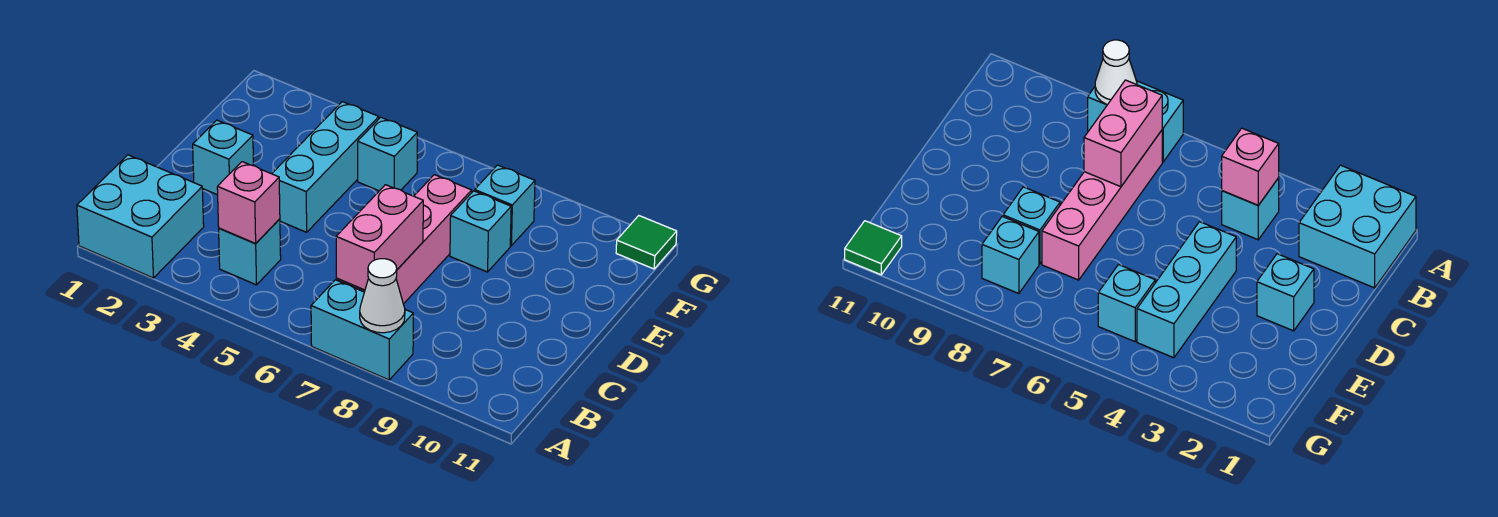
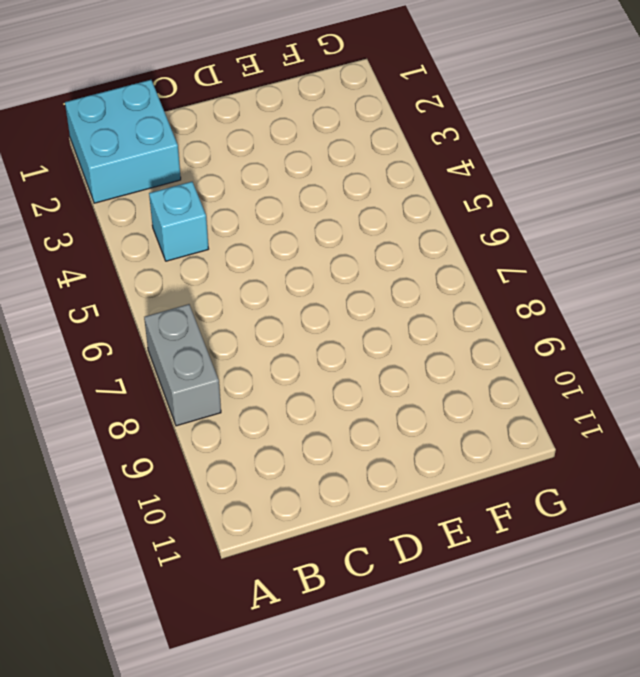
grey 1x2 brick [144,304,221,426] -> cyan 1x2 brick [311,280,413,380]
none -> pink 1x4 brick [336,175,472,304]
none -> cyan 1x1 brick [193,120,254,195]
none -> cyan 1x3 brick [272,102,379,232]

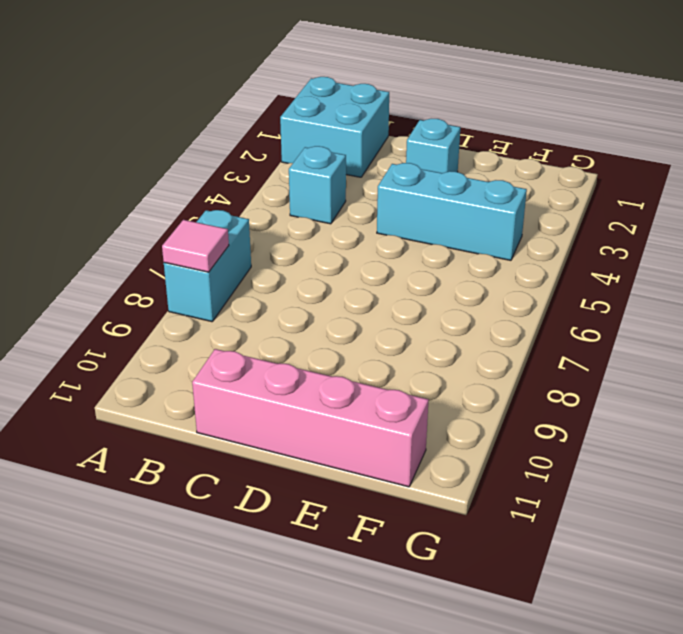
pink 1x1 tile [162,220,229,272] -> white 1x1 cone [360,259,405,333]
pink 1x4 brick [192,349,429,487] -> pink 1x4 brick moved to [336,175,472,304]
none -> cyan 1x1 brick [450,191,511,272]
none -> cyan 1x1 brick [358,117,417,191]
none -> cyan 1x1 brick [475,165,535,246]

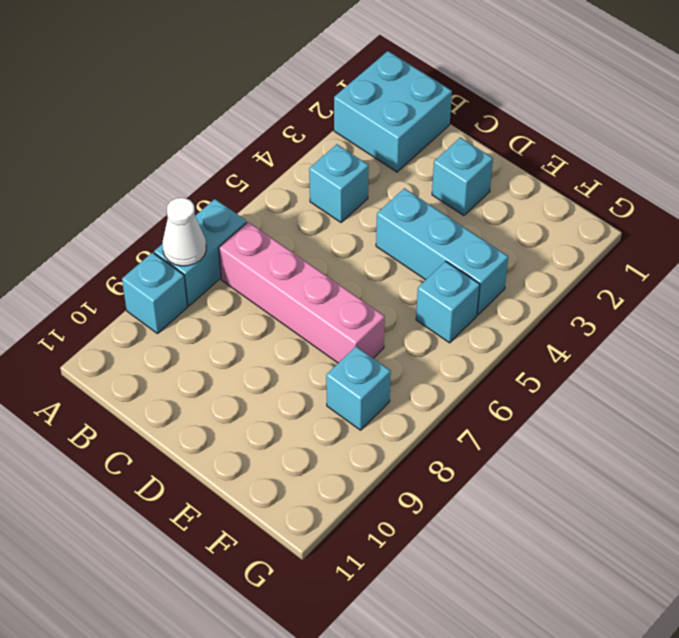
cyan 1x1 brick [122,253,187,334] -> cyan 1x1 brick moved to [450,191,511,272]
none -> green 1x1 tile [616,216,677,269]
none -> pink 1x1 brick [217,162,280,243]
none -> pink 1x2 brick [336,185,423,290]

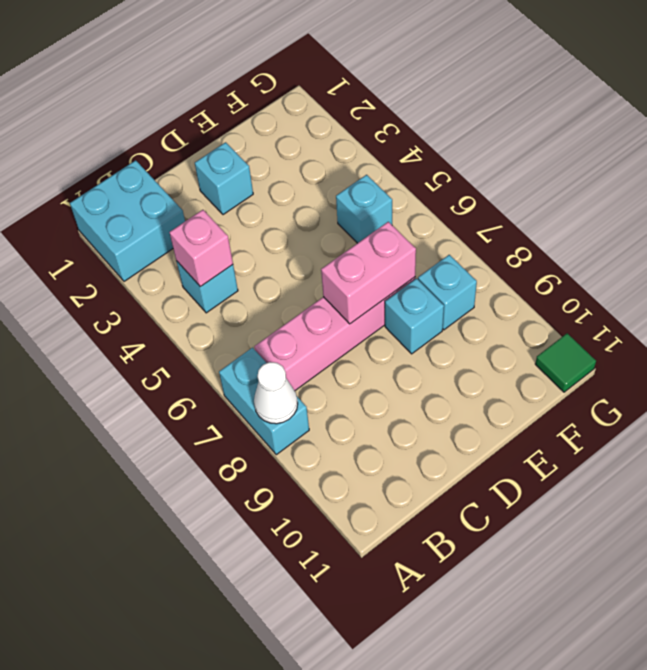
pink 1x2 brick [321,222,416,324] -> pink 1x2 brick moved to [336,185,423,290]
none -> cyan 1x3 brick [272,102,379,232]

